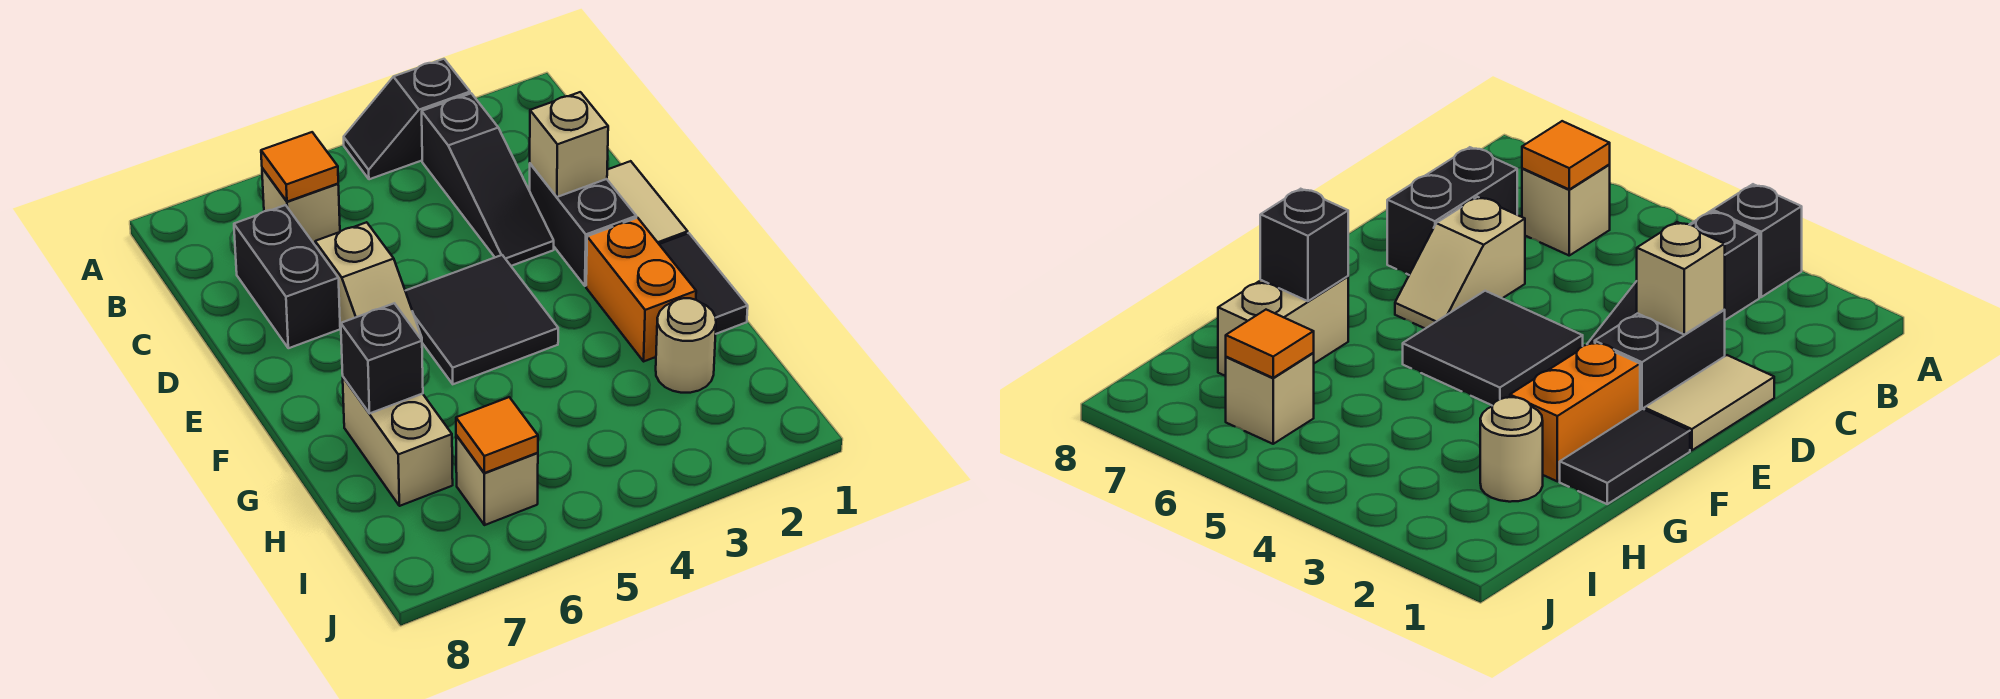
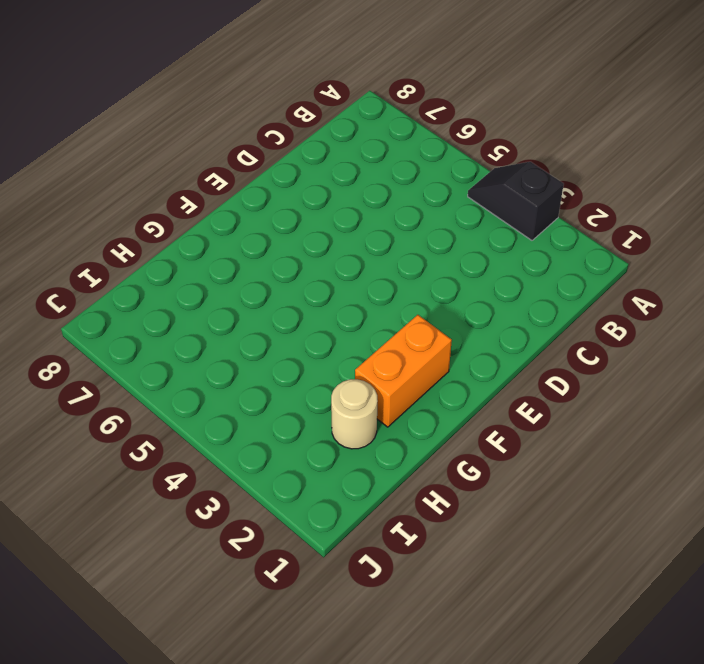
none -> black 1x3 slope [422,93,554,266]
none -> tan 1x1 brick [262,168,340,245]
none -> black 1x2 brick [234,205,340,348]

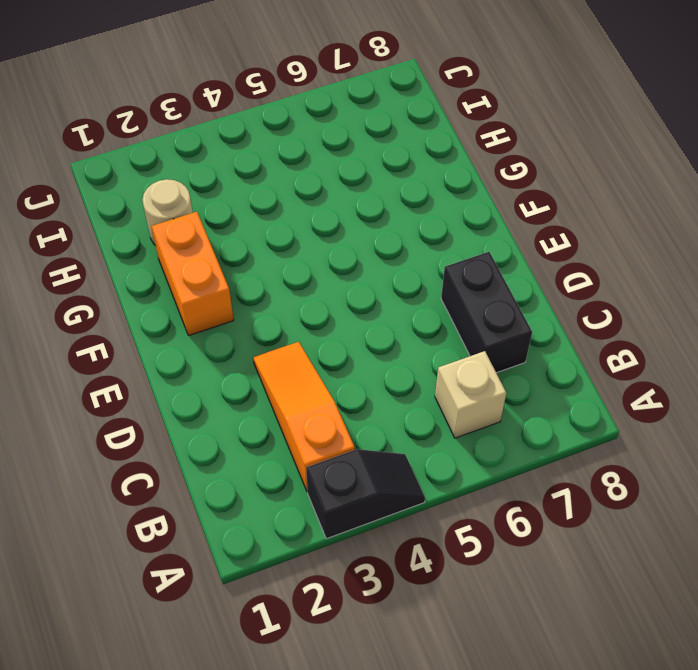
orange 1x3 slope [253,342,355,492] -> black 1x3 slope [422,93,554,266]
none -> tan 1x2 tile [607,161,688,244]
none -> black 1x2 brick [530,164,636,286]
none -> tan 1x2 slope [315,222,422,340]

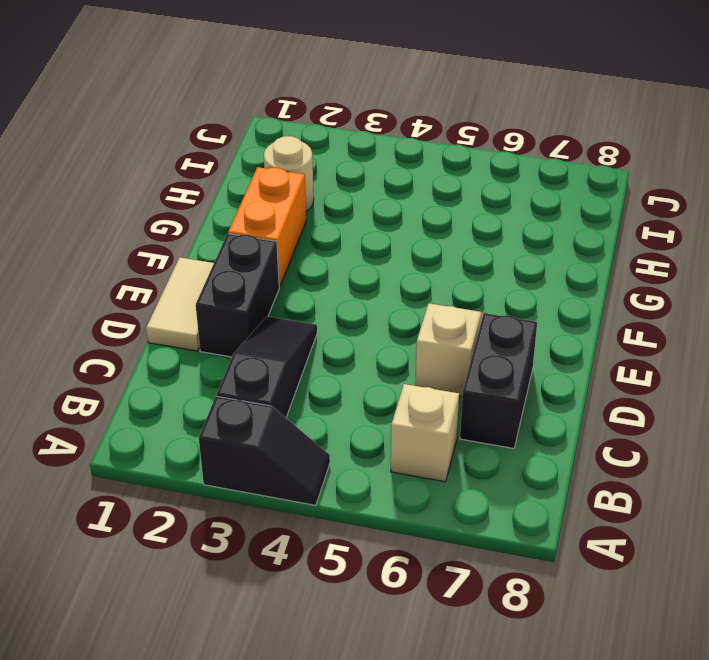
none -> black 2x2 tile [405,255,558,384]
none -> black 1x2 tile [659,233,748,334]
none -> tan 1x2 brick [343,377,453,506]

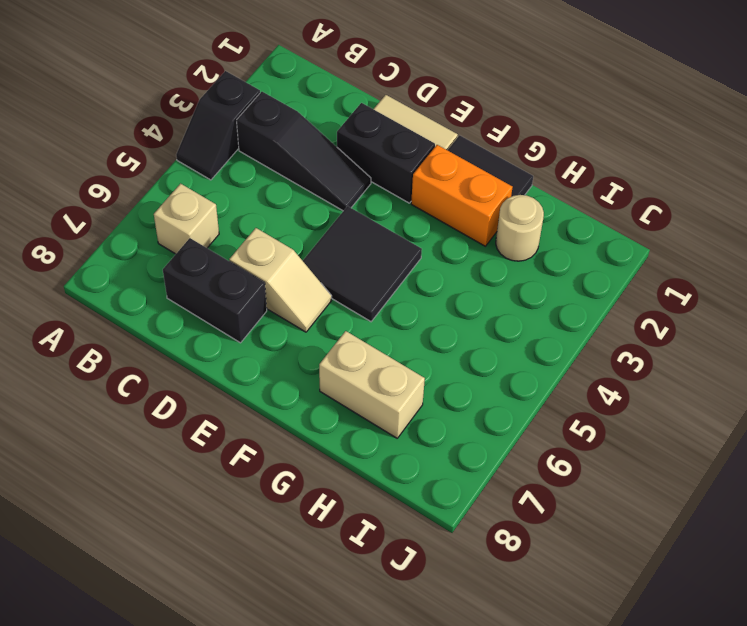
none -> tan 1x1 brick [456,435,538,525]
none -> orange 1x1 tile [261,132,338,202]
none -> tan 1x1 brick [530,92,608,197]

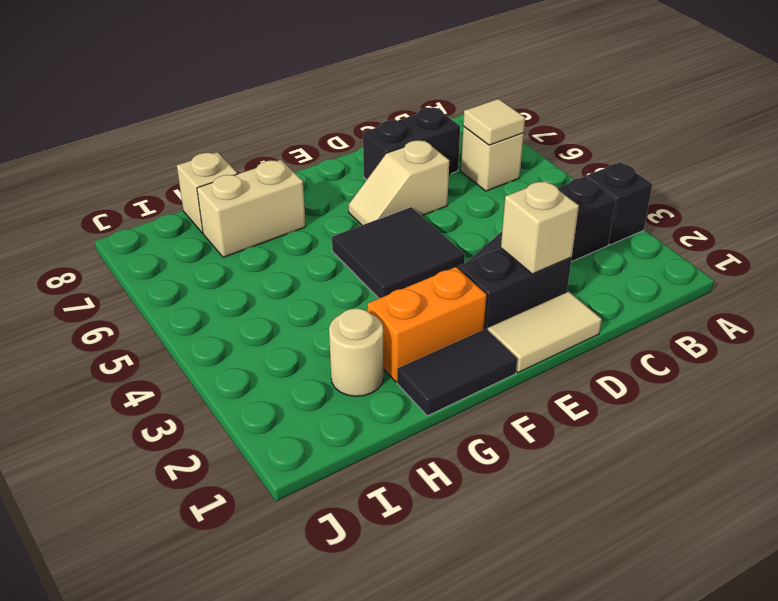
tan 1x1 tile [463,99,525,145] -> orange 1x1 tile [261,132,338,202]
tan 1x1 brick [177,152,238,233] -> tan 1x1 brick moved to [456,435,538,525]
none -> black 1x1 brick [341,303,423,414]
none -> orange 1x1 tile [456,397,538,473]

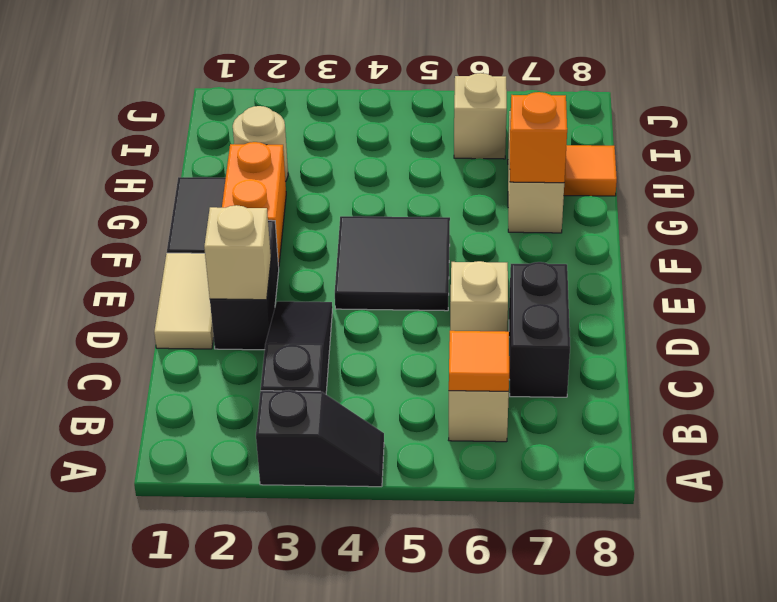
orange 1x1 brick [510,92,567,183] -> black 1x1 brick [341,303,423,414]
orange 1x1 tile [564,145,617,196] -> orange 1x1 tile moved to [456,397,538,473]

